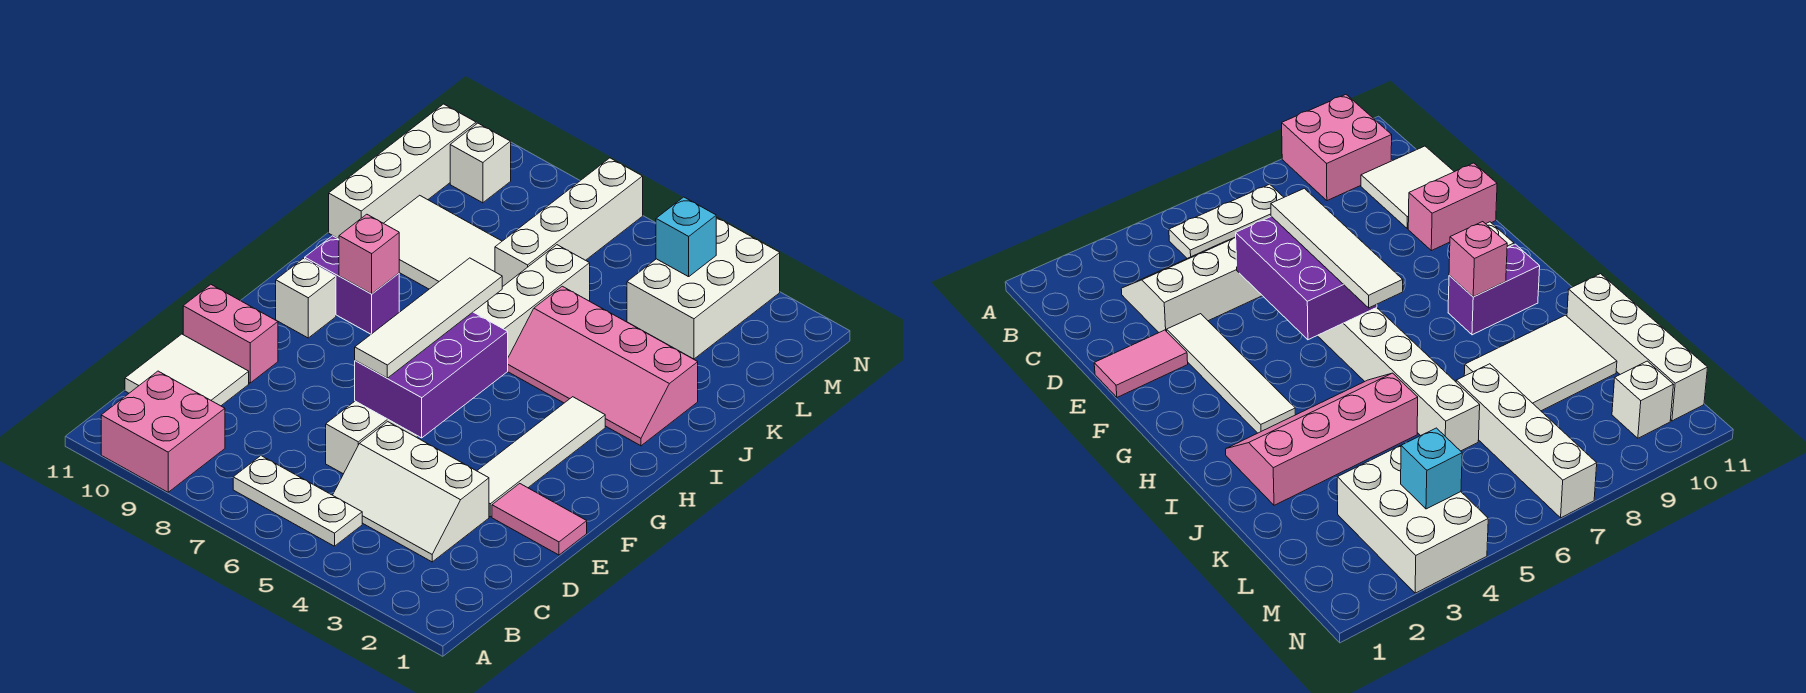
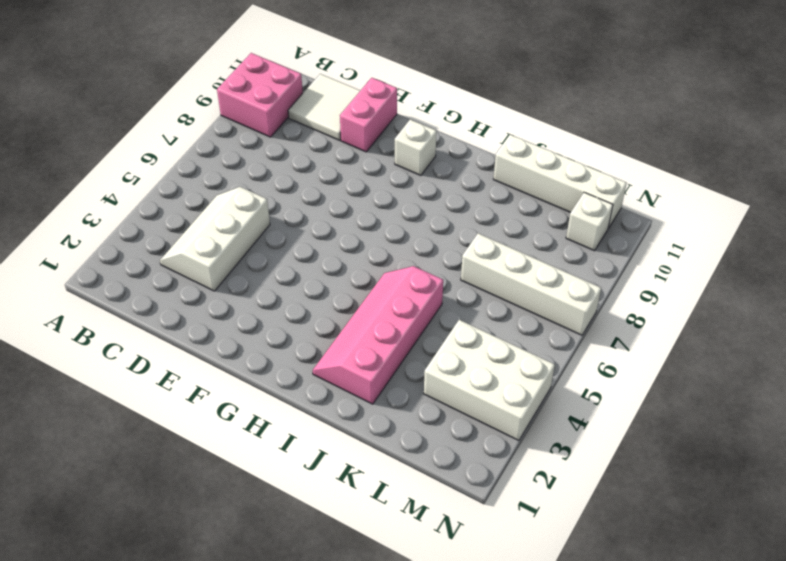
none -> white 1x3 plate [233,456,362,546]
none -> white 1x8 brick [326,245,590,474]
none -> pink 1x2 tile [492,484,587,555]

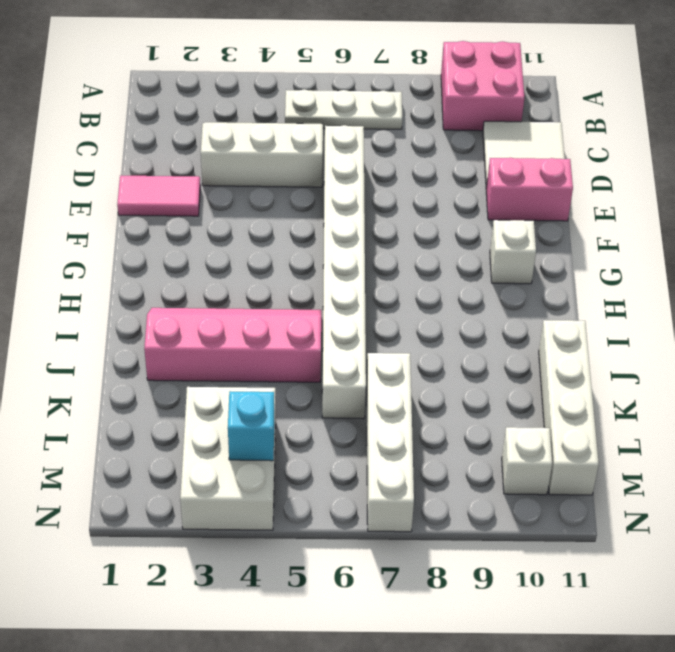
none -> white 1x4 tile [477,397,605,517]
none -> purple 1x2 brick [305,236,399,334]
none -> white 2x3 tile [384,195,502,289]

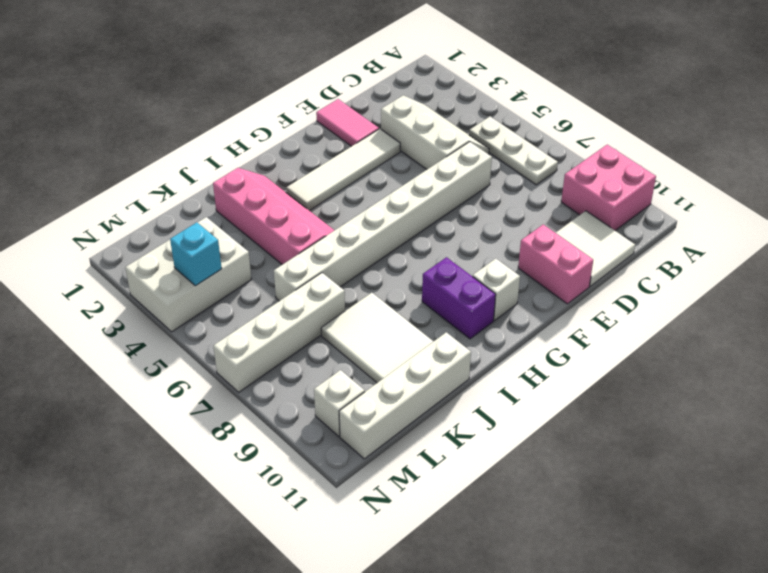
none -> purple 2x3 brick [355,312,508,438]
none -> pink 1x1 brick [339,214,399,294]
none -> white 1x4 tile [355,258,502,378]

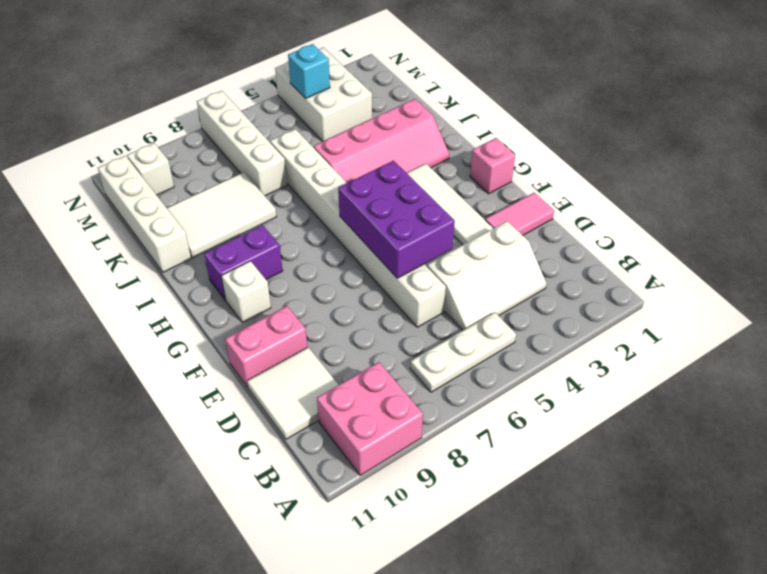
pink 1x1 brick [470,138,515,194] -> pink 1x1 brick moved to [339,214,399,294]
none -> white 1x4 tile [355,258,502,378]

